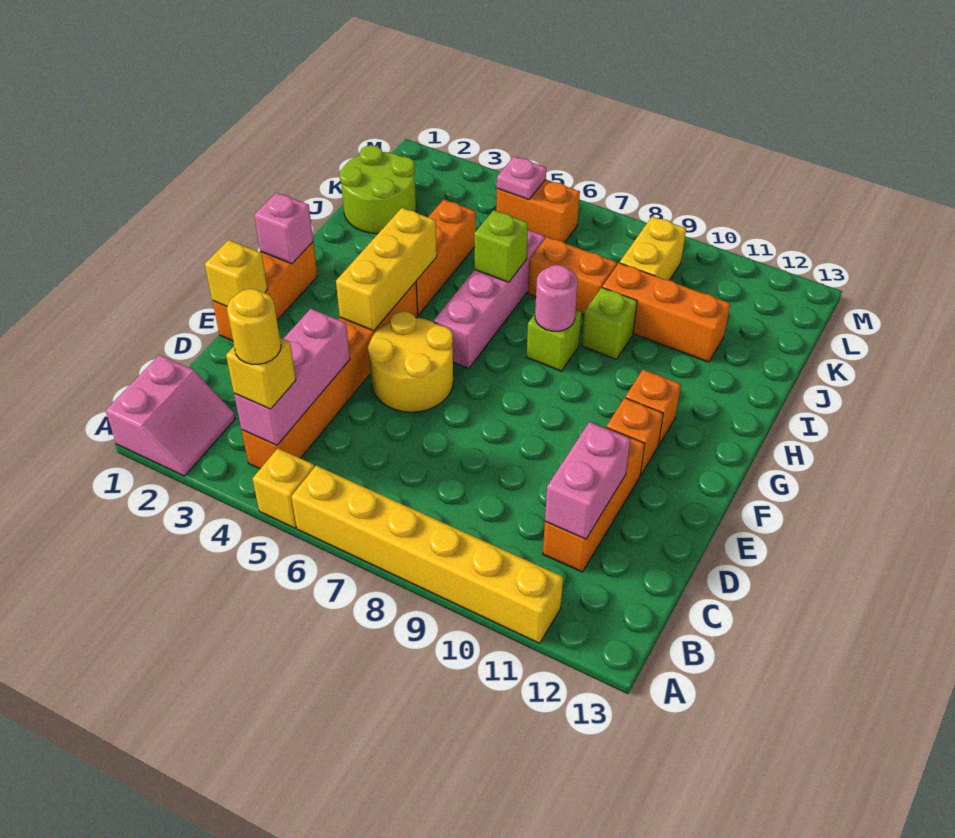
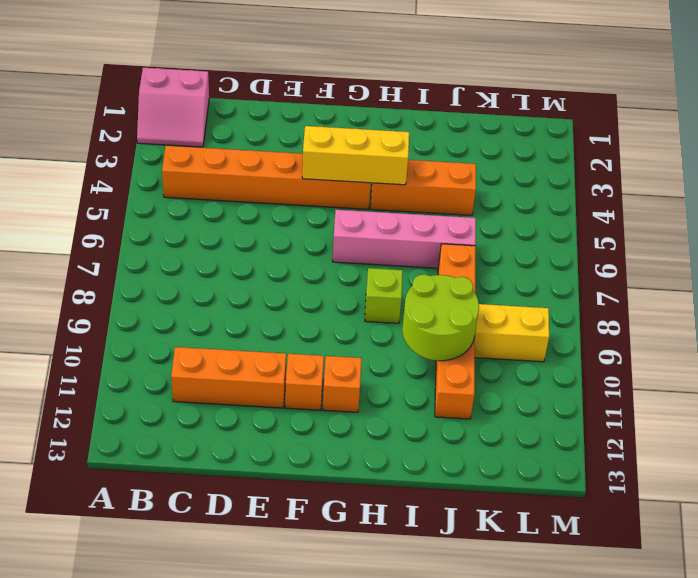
lime 2x2 round brick [402,274,479,361] -> lime 2x2 round brick moved to [339,145,416,234]
none -> yellow 1x1 brick [253,448,315,528]
none -> yellow 1x6 brick [291,466,563,643]
none -> orange 1x3 brick [212,242,318,341]

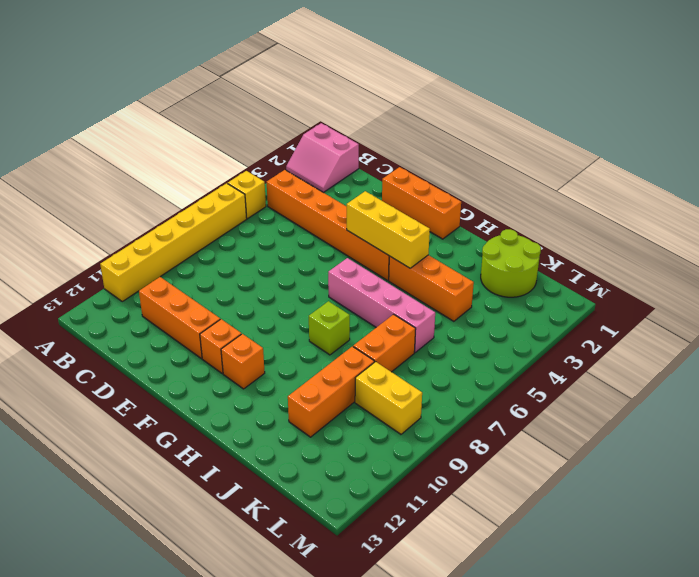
none -> yellow 2x2 round brick [368,311,453,412]
none -> lime 1x1 brick [581,288,637,359]
none -> orange 1x2 brick [496,180,580,243]

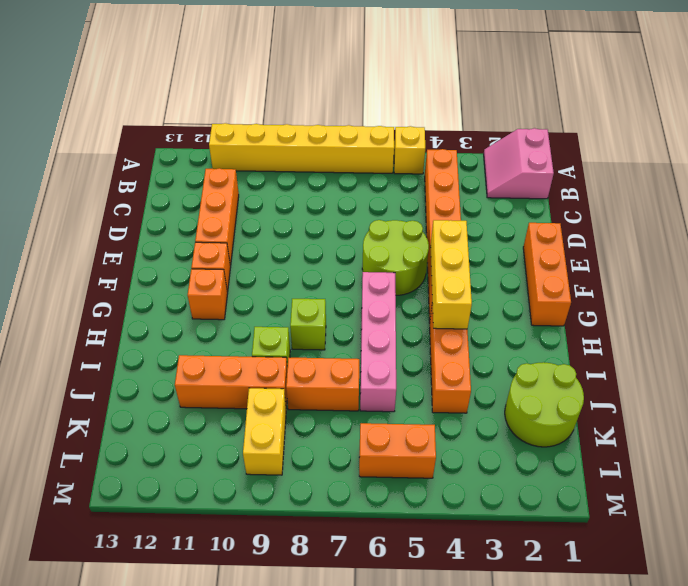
lime 2x2 round brick [362,220,429,295] -> yellow 2x2 round brick [368,311,453,412]
none -> pink 1x3 brick [234,309,350,445]
none -> pink 1x2 brick [545,422,631,539]
none -> yellow 1x1 brick [205,240,268,306]

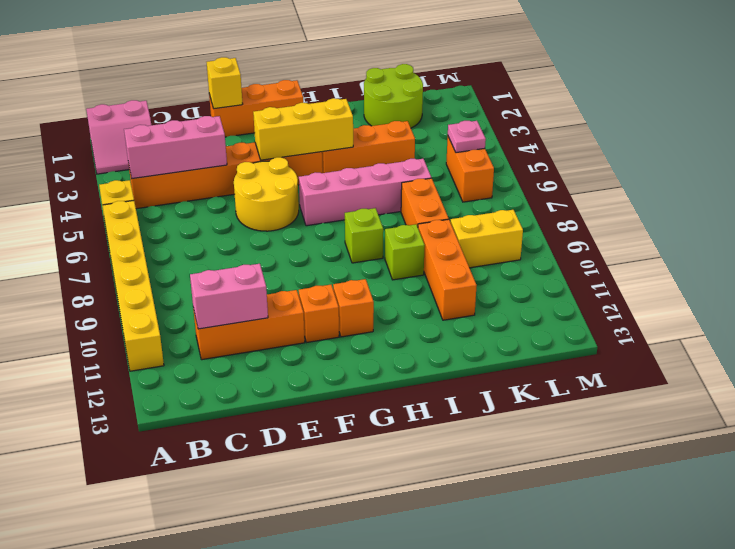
none -> pink 1x1 brick [254,193,313,264]
none -> pink 1x1 round brick [535,265,578,331]
none -> lime 1x1 brick [474,210,528,282]

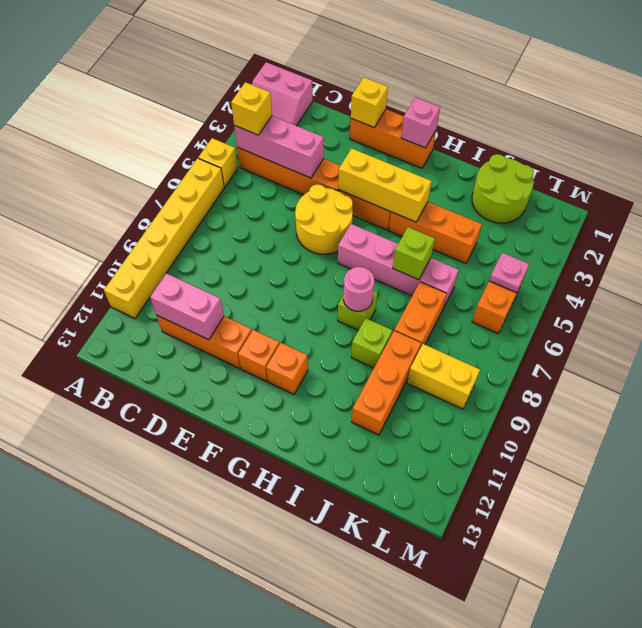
none -> yellow 1x1 round brick [227,289,281,364]

